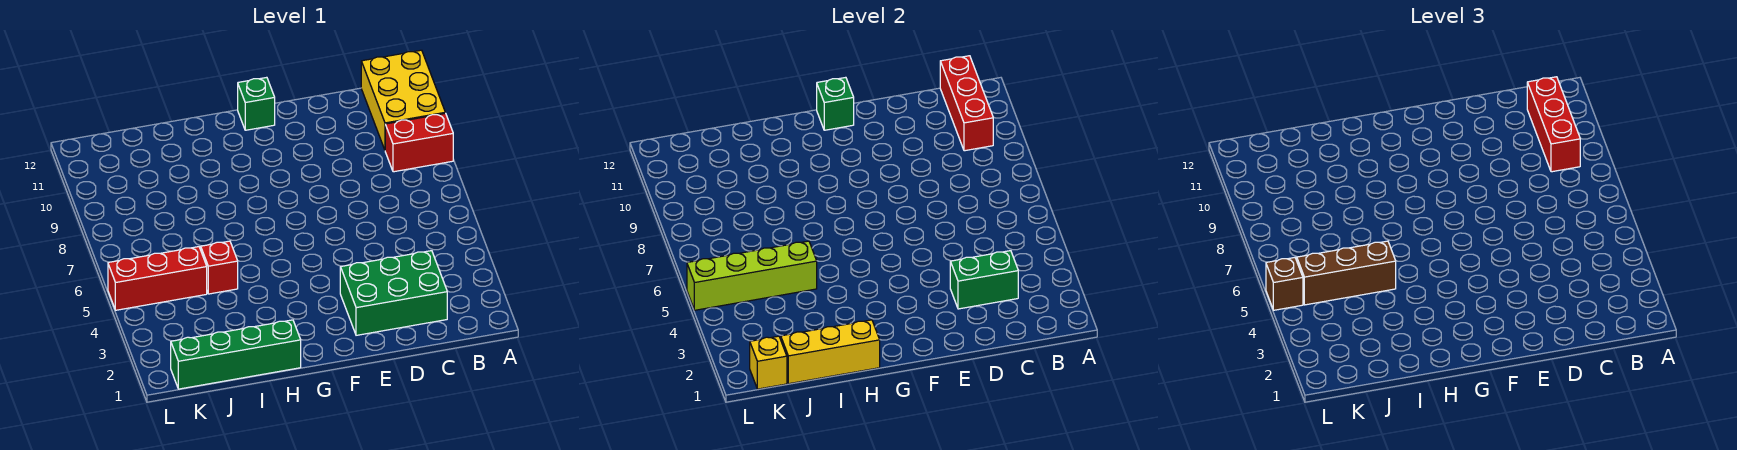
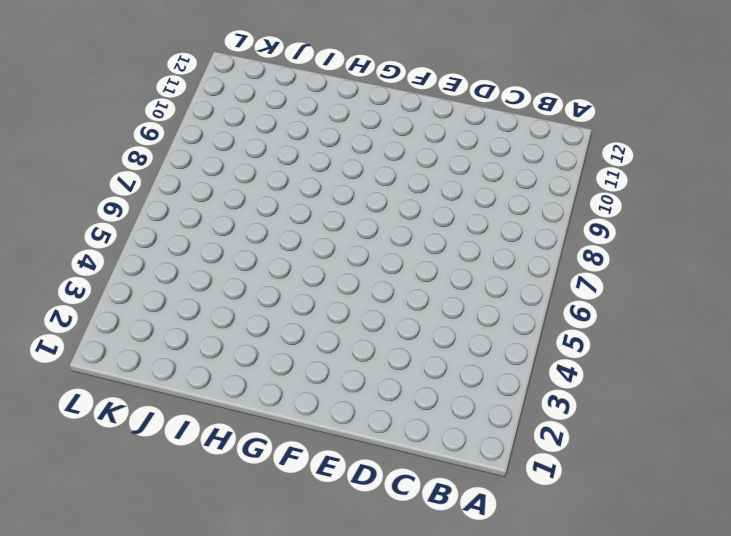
none -> red 1x2 brick [385,113,453,172]
none -> yellow 2x3 brick [361,50,445,150]
none -> green 2x3 brick [340,251,447,335]

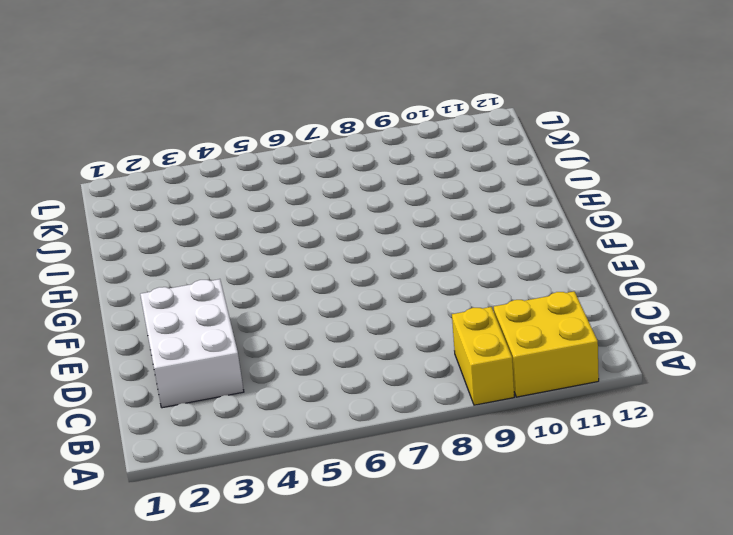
yellow 1x2 brick [452,307,514,405] -> red 1x2 brick [385,113,453,172]
yellow 2x2 brick [494,291,599,397] -> yellow 2x3 brick [361,50,445,150]
white 2x3 brick [140,279,244,408] -> green 2x3 brick [340,251,447,335]
none -> green 1x1 brick [238,77,275,130]
none -> green 1x4 brick [171,320,301,389]
none -> red 1x1 brick [201,241,238,294]

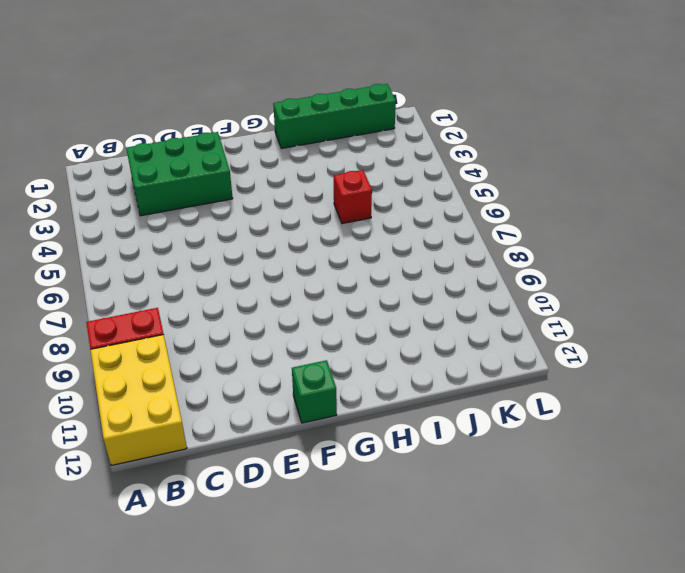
none -> red 1x3 brick [108,247,207,310]
none -> red 1x3 brick [940,56,993,151]
none -> green 1x2 brick [950,251,1018,309]

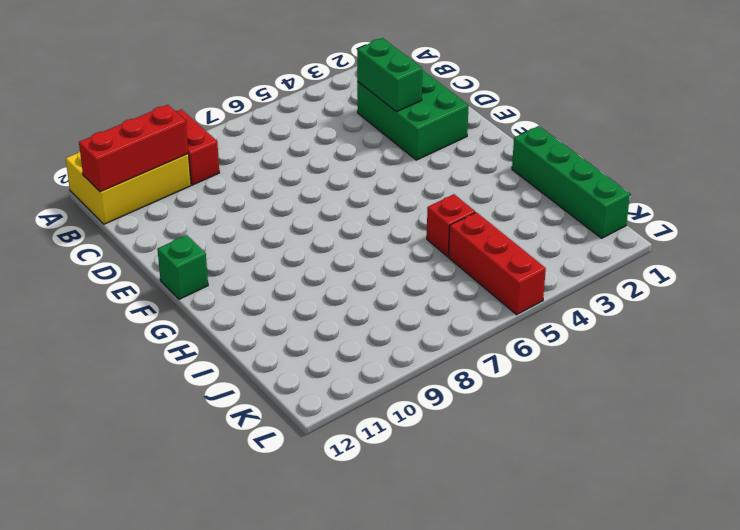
none -> green 1x1 brick [817,77,854,130]
none -> yellow 1x3 brick [781,320,880,384]
none -> lime 1x4 brick [687,241,817,310]

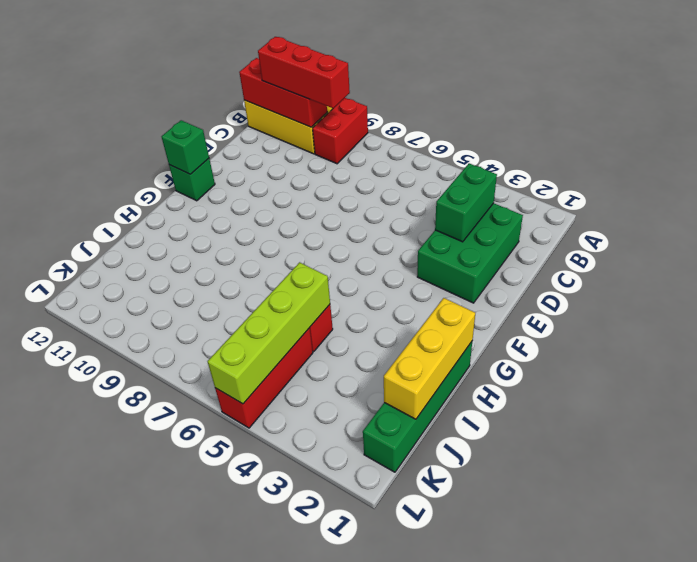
none -> yellow 1x1 brick [750,336,787,389]
none -> brown 1x3 brick [1297,241,1396,305]
none -> brown 1x1 brick [1266,258,1303,310]

